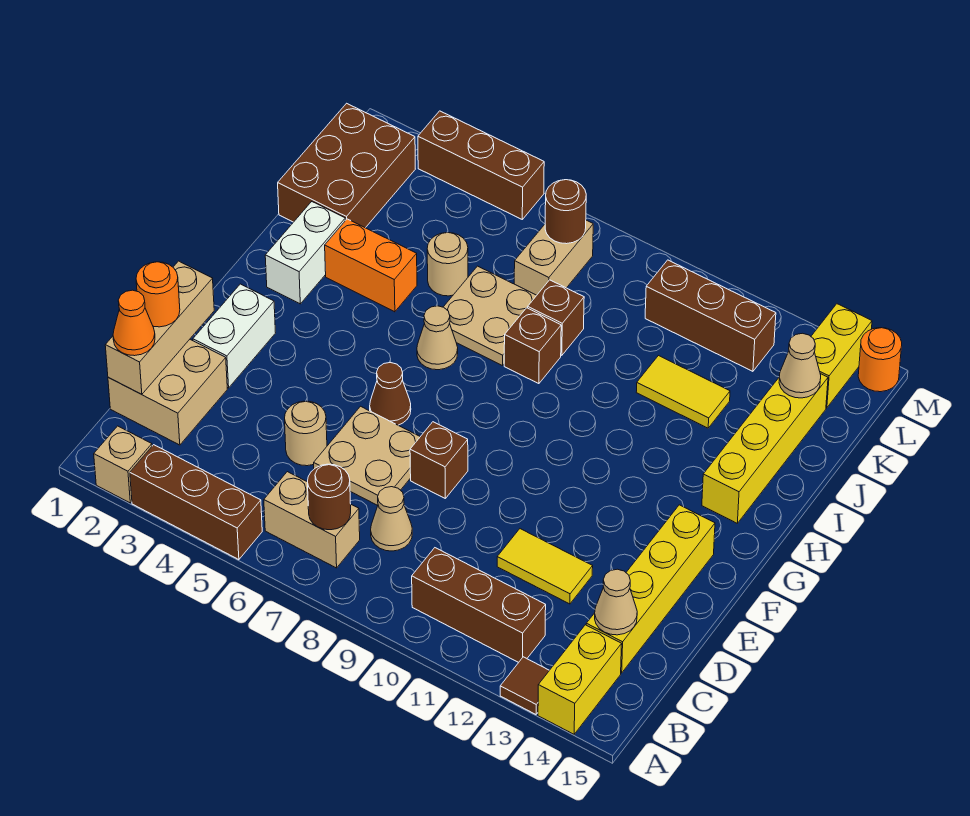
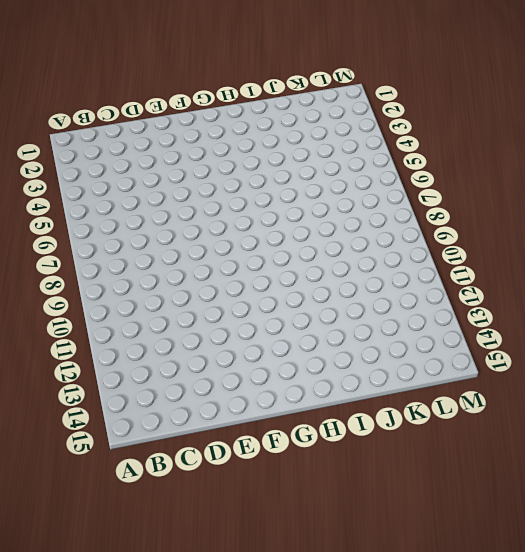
none -> tan 1x1 brick [94,426,152,503]
none -> brown 1x3 brick [130,445,262,560]
none -> brown 1x1 tile [500,657,549,714]
none -> yellow 1x2 brick [538,625,622,734]

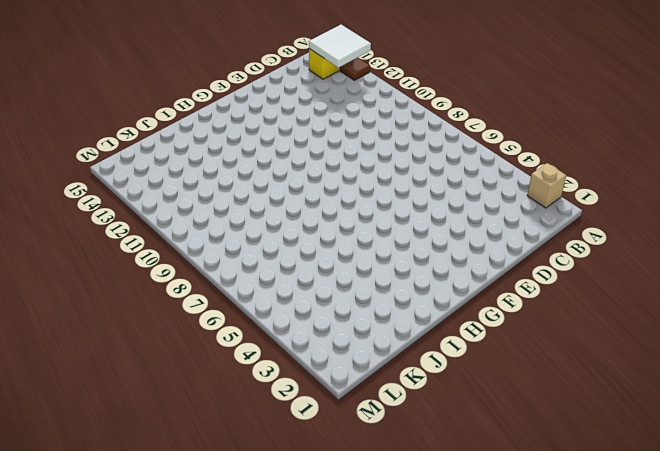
white 2x2 tile [309,25,371,68] -> none
none -> brown 1x3 brick [130,445,262,560]
none -> tan 1x2 brick [264,472,360,568]
none -> brown 1x3 brick [412,548,546,663]
none -> tan 2x2 brick [108,339,227,445]

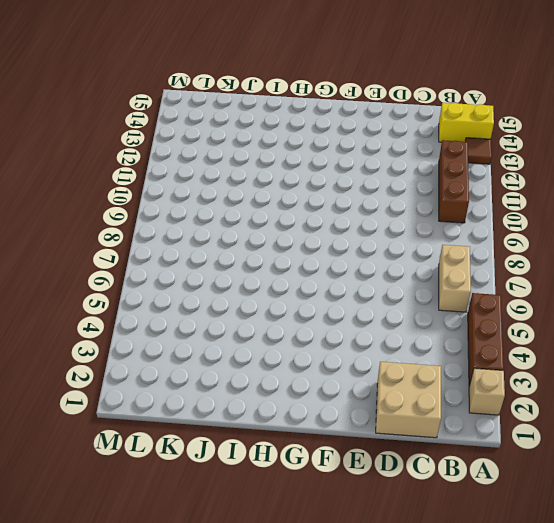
none -> tan 1x1 cone [371,487,412,551]
none -> yellow 1x4 brick [586,505,715,673]
none -> tan 1x1 round brick [285,401,327,466]
none -> tan 2x2 plate [314,406,420,505]

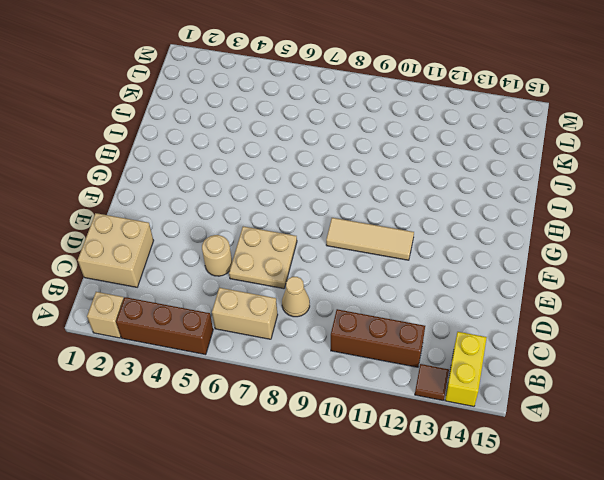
tan 1x3 tile [326,218,414,260] -> none
none -> yellow 1x4 brick [586,505,715,673]
none -> yellow 1x2 tile [497,529,593,604]
none -> white 1x2 brick [193,284,275,388]
none -> brown 1x1 brick [410,422,468,498]

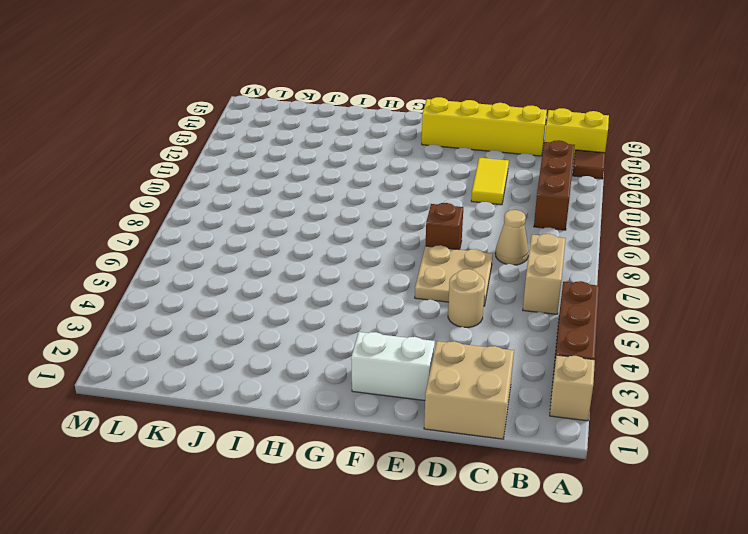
none -> brown 1x1 cone [370,363,411,425]
none -> white 1x2 brick [265,202,345,304]
none -> tan 1x1 cone [417,306,458,370]
none -> yellow 1x4 brick [702,374,828,523]

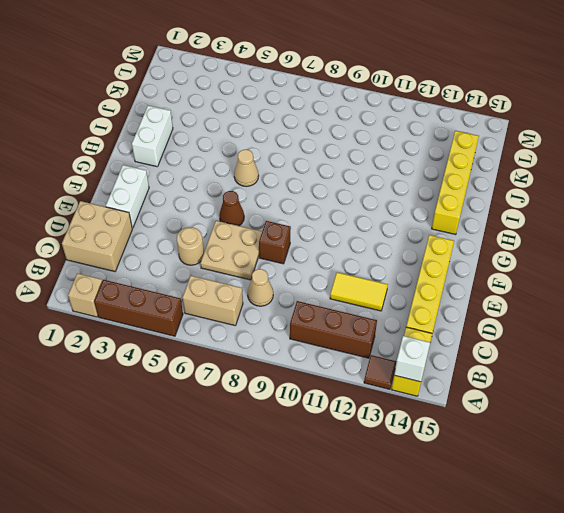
white 1x1 brick [394,336,430,382] -> none
none -> orange 1x2 brick [325,219,417,312]
none -> tan 2x2 plate [444,266,537,366]
none -> brown 1x1 brick [504,308,561,384]
none -> brown 2x3 brick [278,103,415,228]

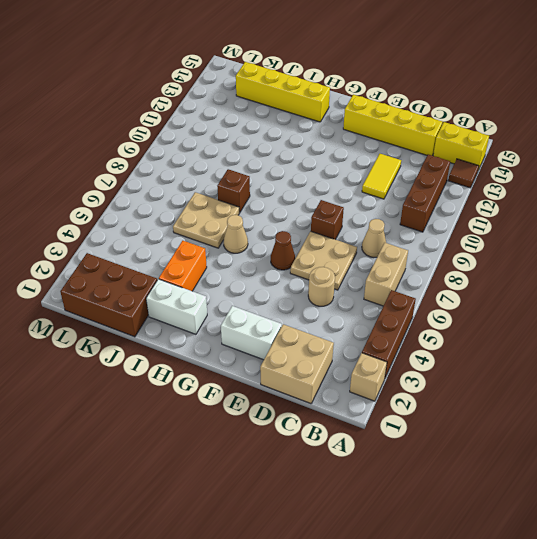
none -> tan 1x1 round brick [427,233,468,296]
none -> brown 1x1 brick [528,280,584,355]
none -> yellow 1x2 tile [636,356,730,428]
none -> tan 1x2 brick [514,220,593,295]

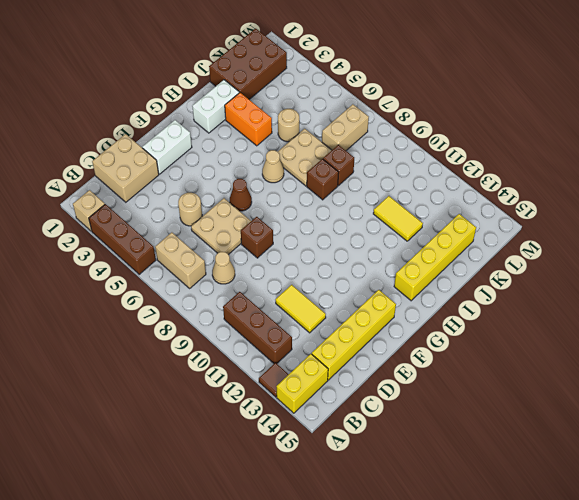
none -> brown 1x3 brick [645,260,776,371]
none -> yellow 1x2 brick [811,304,872,408]
none -> brown 1x3 brick [418,111,544,219]
none -> orange 1x1 round brick [858,328,902,392]

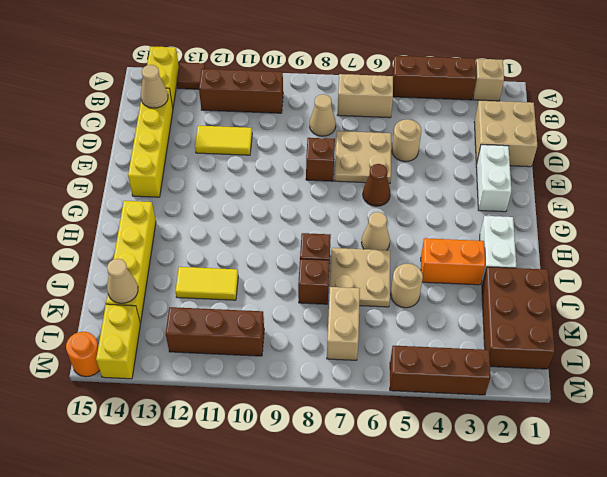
none -> brown 1x1 round brick [308,464,351,530]
none -> tan 1x3 brick [105,261,214,394]
none -> brown 1x1 round brick [545,180,586,244]
none -> orange 1x1 cone [113,290,155,356]

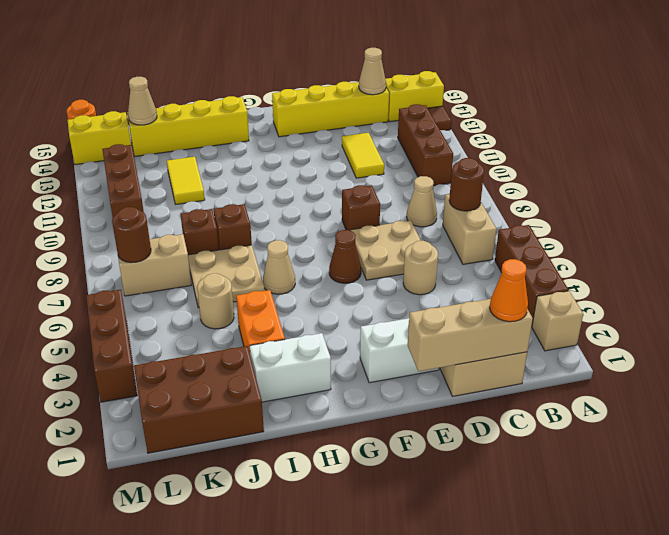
none -> orange 1x1 round brick [136,262,180,327]

